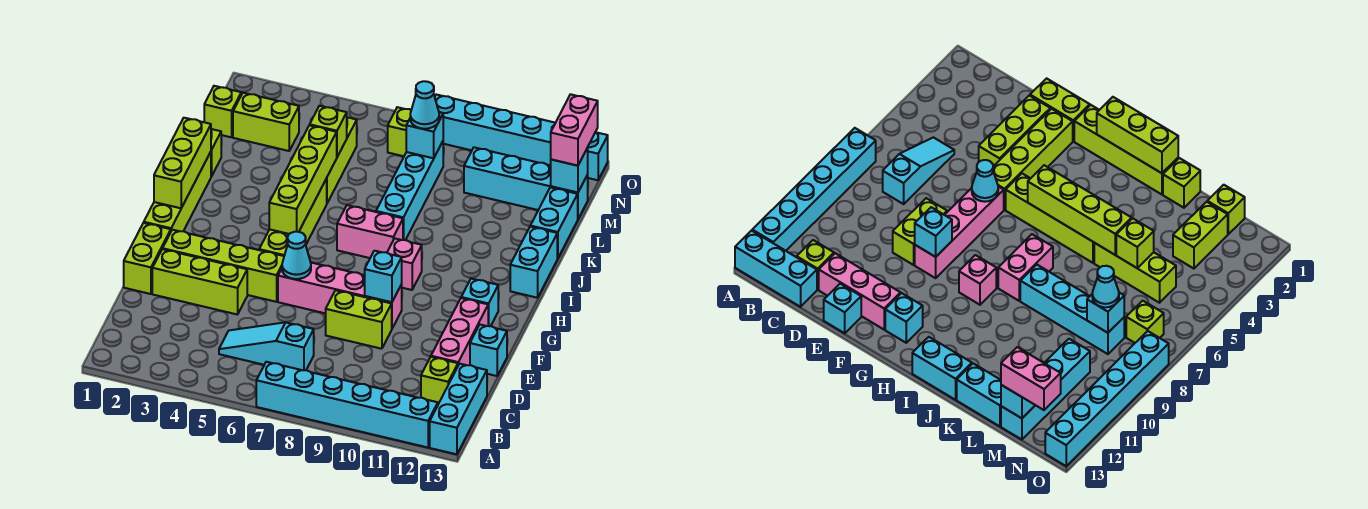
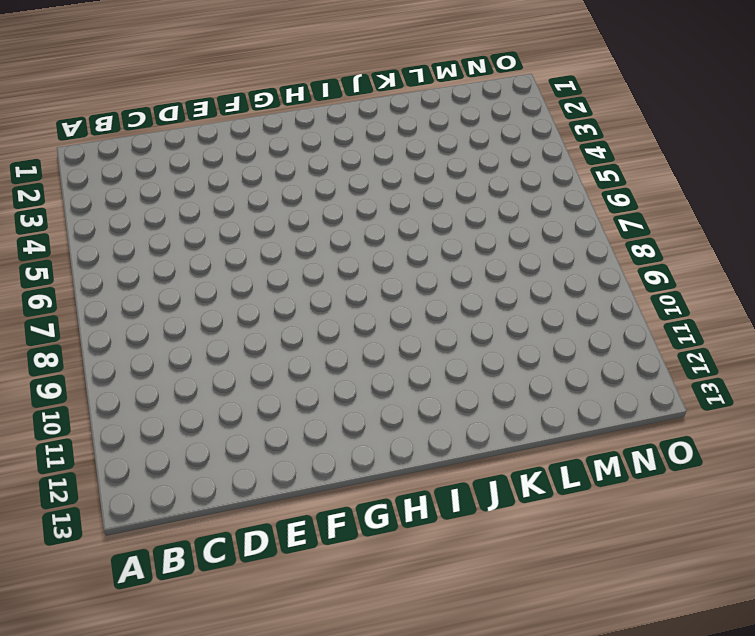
none -> cyan 1x6 brick [256,362,438,447]
none -> cyan 1x3 brick [430,364,487,454]
none -> cyan 1x3 slope [219,322,314,370]
none -> lime 1x1 brick [421,357,458,404]

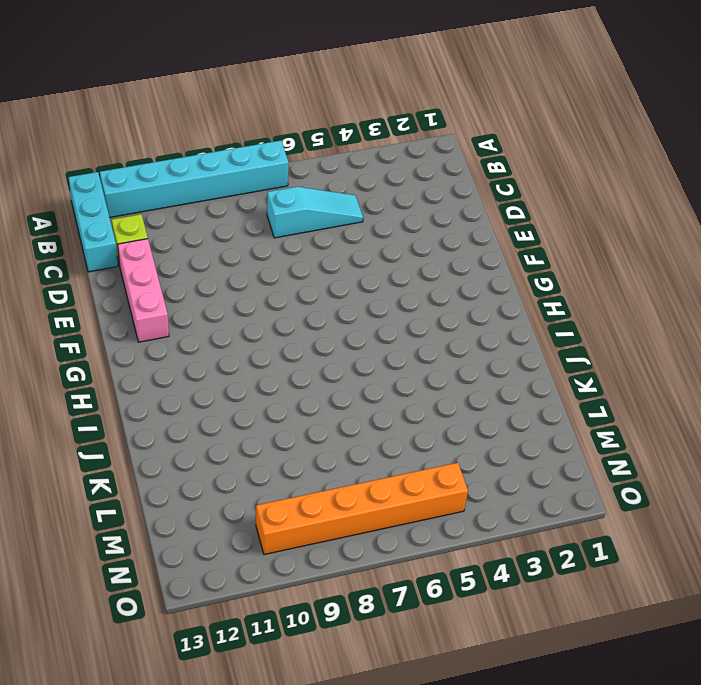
orange 1x6 brick [256,463,468,554] -> lime 1x1 brick [388,107,411,156]
none -> lime 1x2 brick [124,223,171,294]
none -> lime 1x3 brick [152,249,247,315]
none -> lime 1x2 brick [326,290,392,349]
none -> cyan 1x1 brick [470,325,507,376]

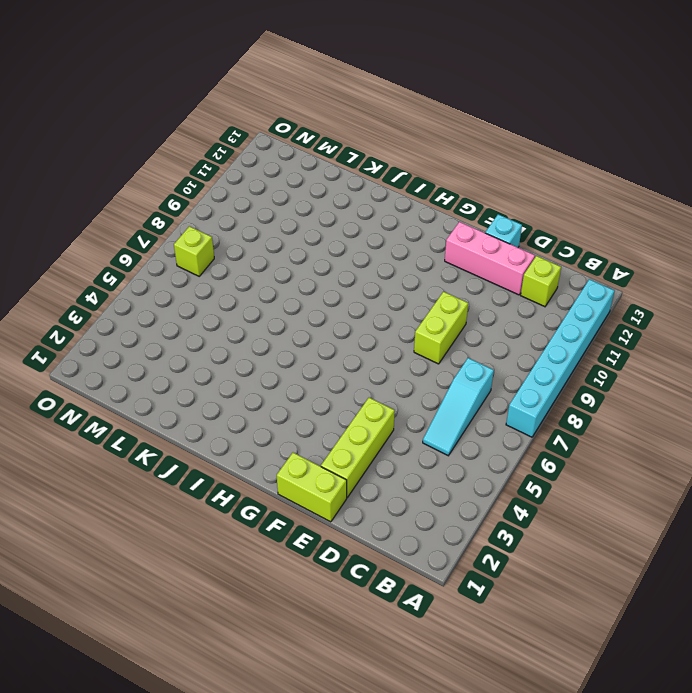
none -> cyan 1x3 brick [430,364,487,454]
none -> lime 1x4 brick [163,230,284,302]
none -> pink 1x4 brick [278,263,402,328]
none -> lime 1x4 brick [144,152,211,231]

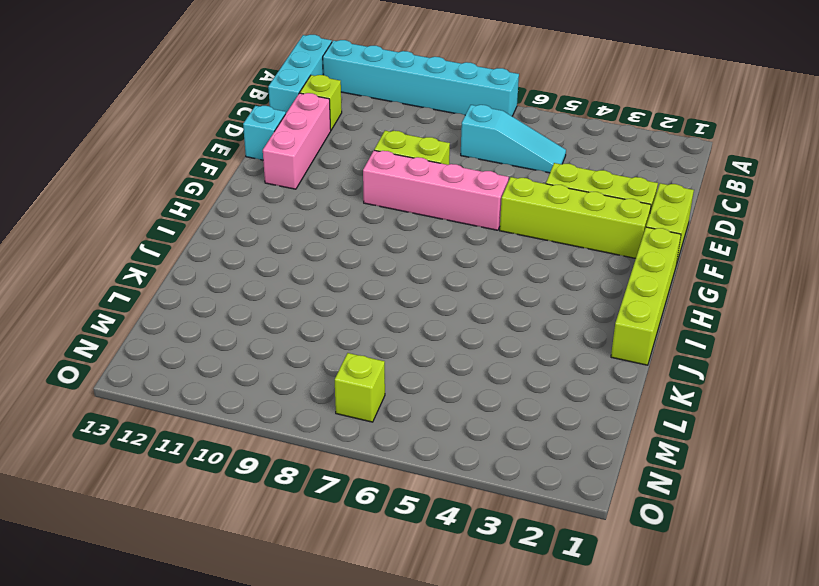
none -> lime 1x4 brick [259,179,327,256]
none -> cyan 1x1 brick [461,279,498,326]
none -> pink 1x1 brick [387,238,422,290]
none -> pink 1x2 brick [337,205,403,258]

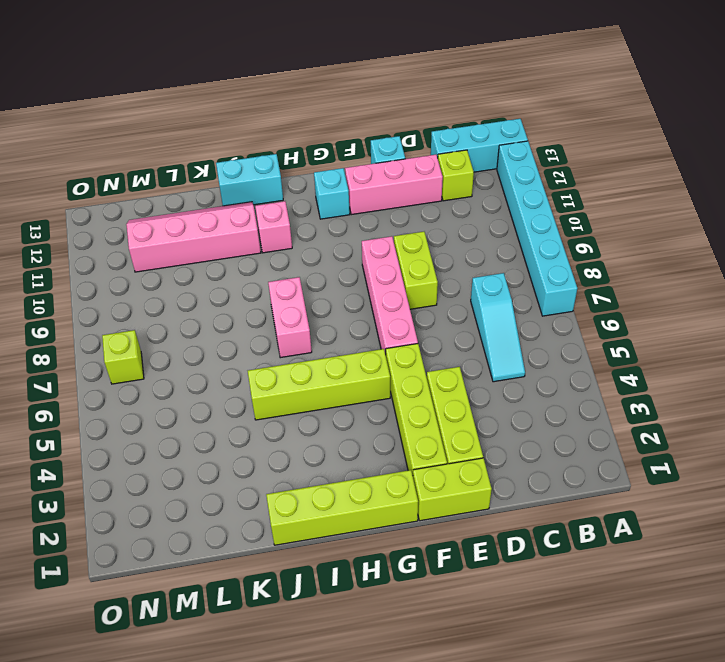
pink 1x1 brick [255,201,292,253] -> pink 1x1 brick moved to [387,238,422,290]
pink 2x4 slope [126,202,261,272] -> cyan 1x4 brick [464,147,588,219]
none -> cyan 1x4 brick [376,141,443,240]
none -> lime 1x1 brick [211,129,221,177]
none -> lime 1x3 brick [326,117,357,203]
none -> cyan 1x2 brick [530,187,578,259]

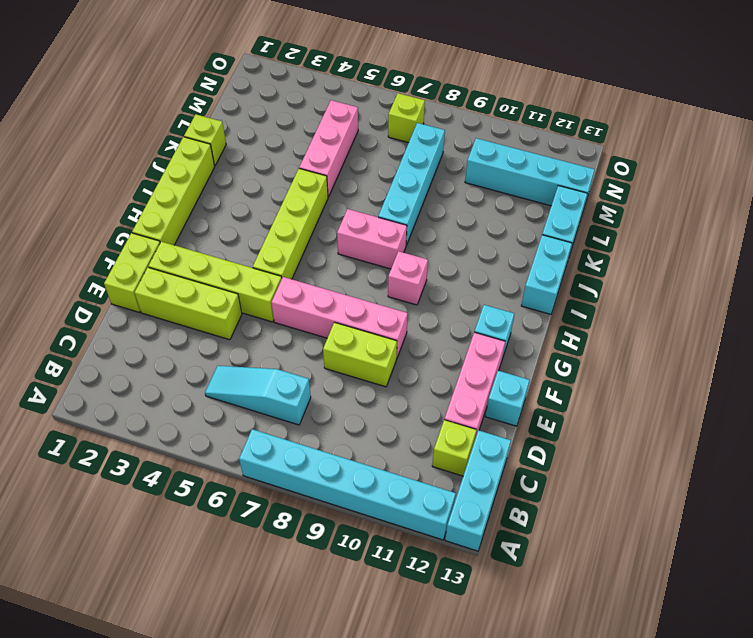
pink 1x3 brick [299,100,358,197] -> lime 1x3 brick [326,117,357,203]
none -> lime 1x1 brick [204,86,241,137]
none -> lime 1x2 brick [233,93,299,151]
none -> cyan 1x6 brick [435,95,608,180]
none -> cyan 1x1 cone [282,232,311,279]

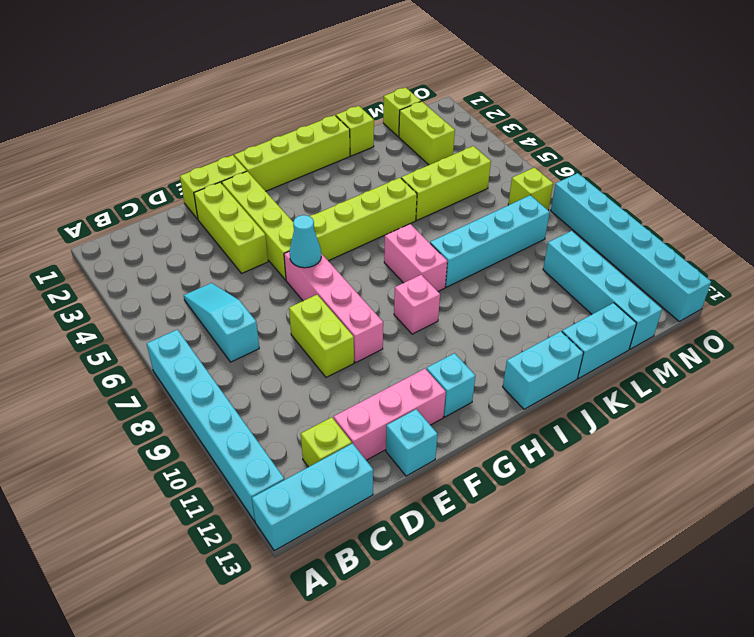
none -> cyan 1x1 brick [365,251,402,302]
none -> lime 1x3 brick [154,118,211,208]
none -> lime 1x4 brick [269,125,337,234]
none -> lime 1x1 brick [310,106,347,157]

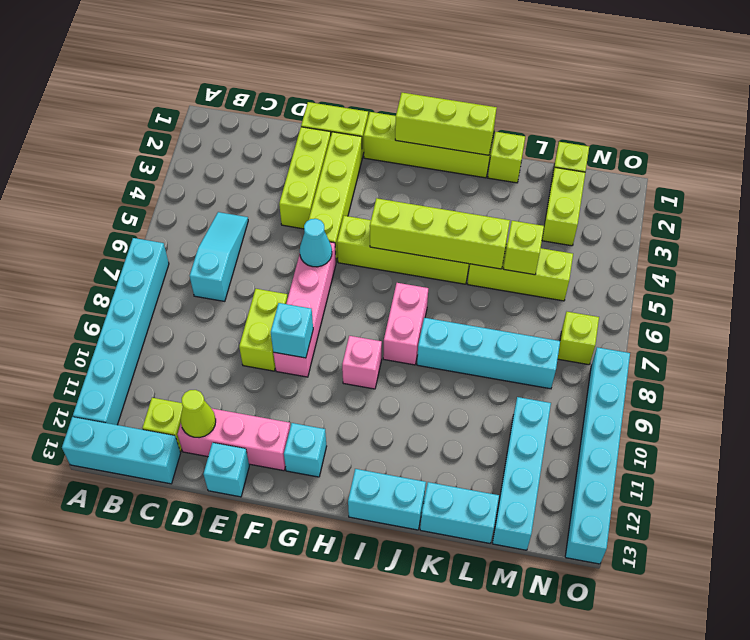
lime 1x1 cone [180,390,216,438] -> none
none -> cyan 1x1 brick [406,112,443,158]
none -> cyan 1x1 brick [551,148,588,193]
none -> cyan 1x1 cone [410,81,439,129]
none -> pink 1x2 brick [551,94,598,166]

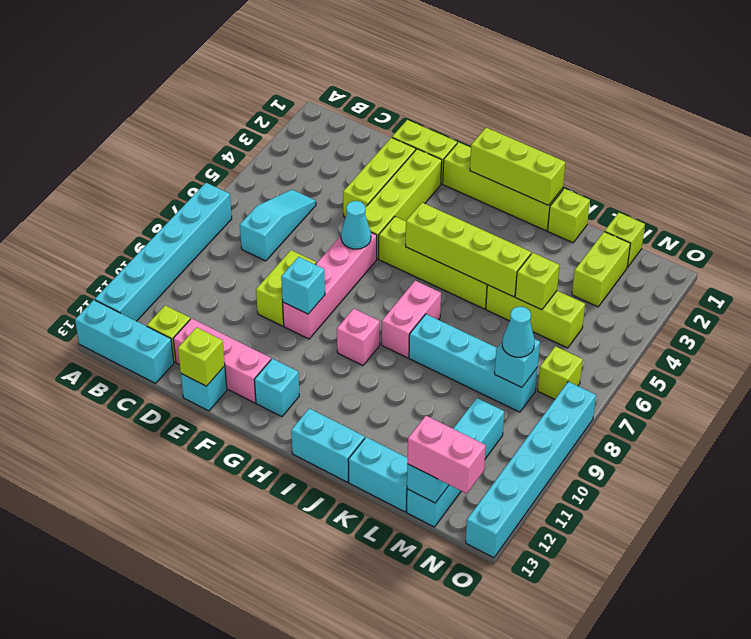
lime 1x1 brick [178,327,225,386] -> none

